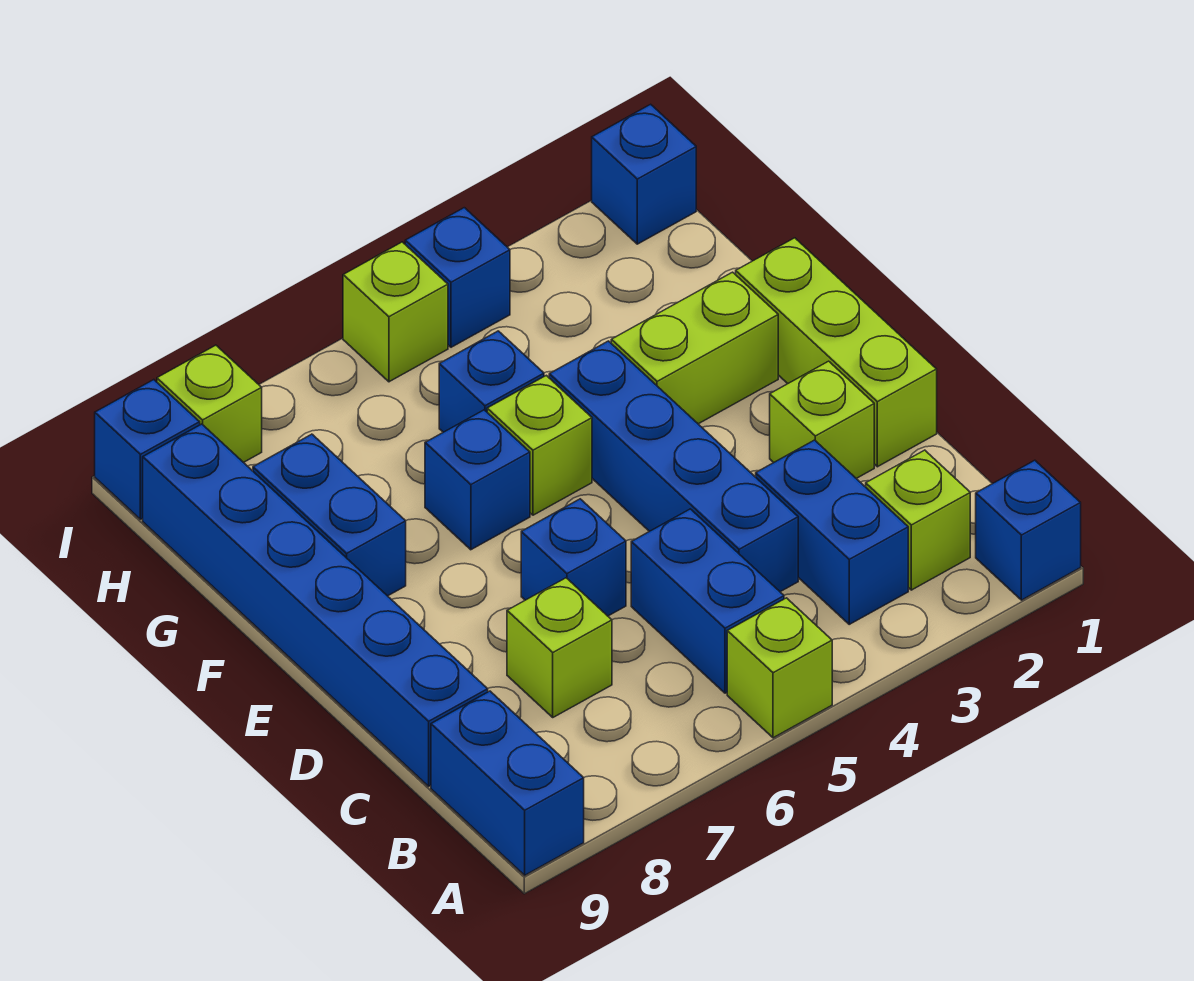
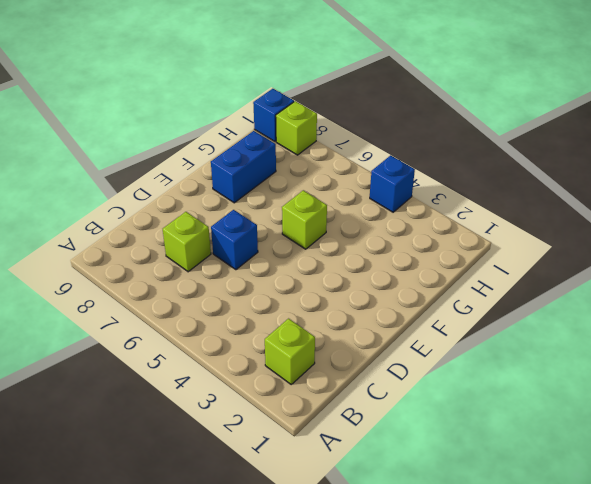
none -> blue 1x1 brick [976,460,1081,600]
none -> lime 1x1 brick [727,598,832,738]
none -> blue 1x2 brick [431,691,584,875]

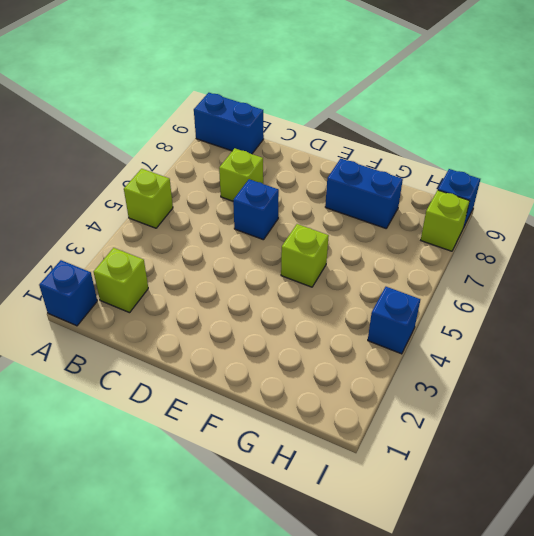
none -> blue 1x2 brick [756,440,908,624]
none -> blue 1x2 brick [631,509,784,693]
none -> blue 1x4 brick [549,341,798,592]

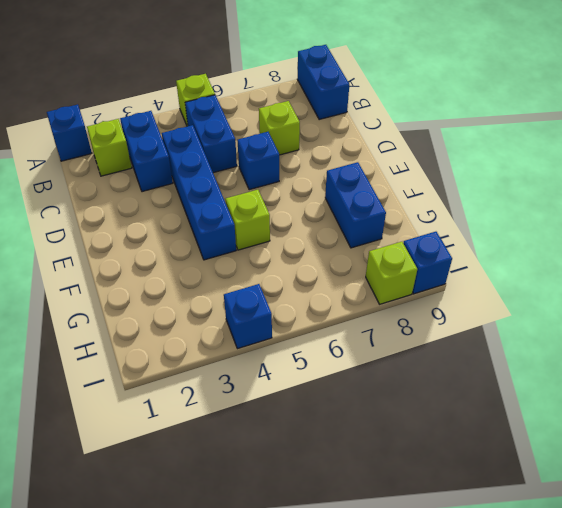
none -> blue 1x6 brick [143,424,488,786]
none -> lime 1x3 brick [736,238,937,467]
none -> lime 1x1 brick [770,361,874,478]

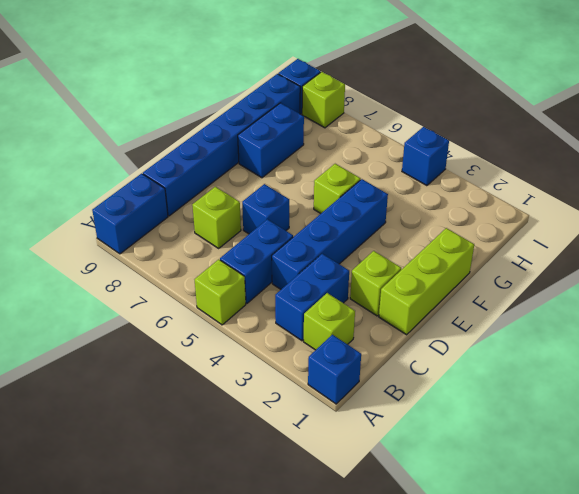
none -> lime 1x2 brick [611,272,778,424]
none -> blue 1x1 brick [425,410,530,550]
none -> blue 1x1 brick [439,331,544,432]

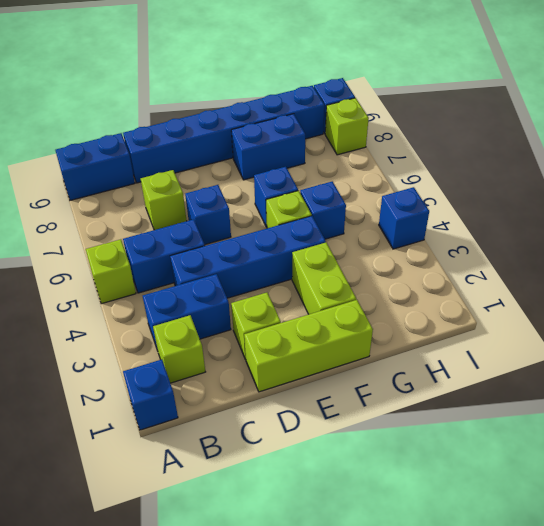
none -> blue 1x1 brick [592,104,696,244]
none -> lime 1x1 brick [343,242,448,382]

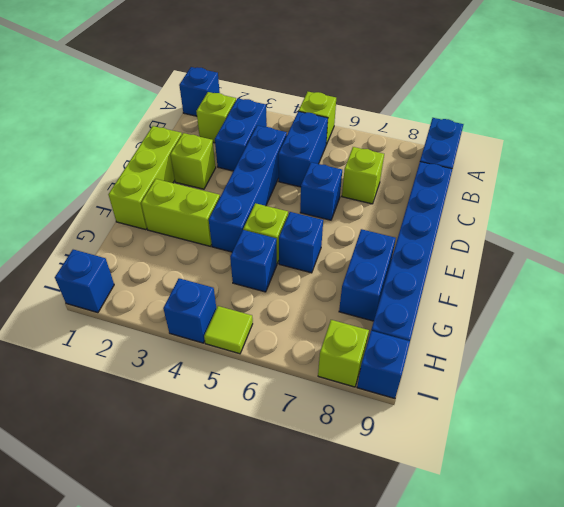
lime 1x1 tile [204,306,253,354] -> lime 1x1 brick [343,242,448,382]

